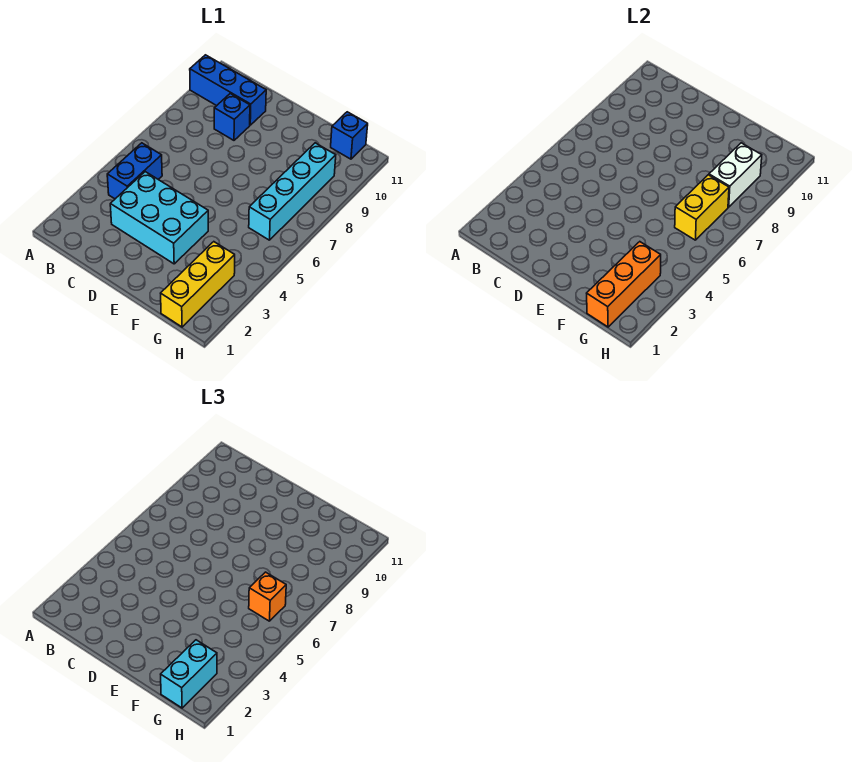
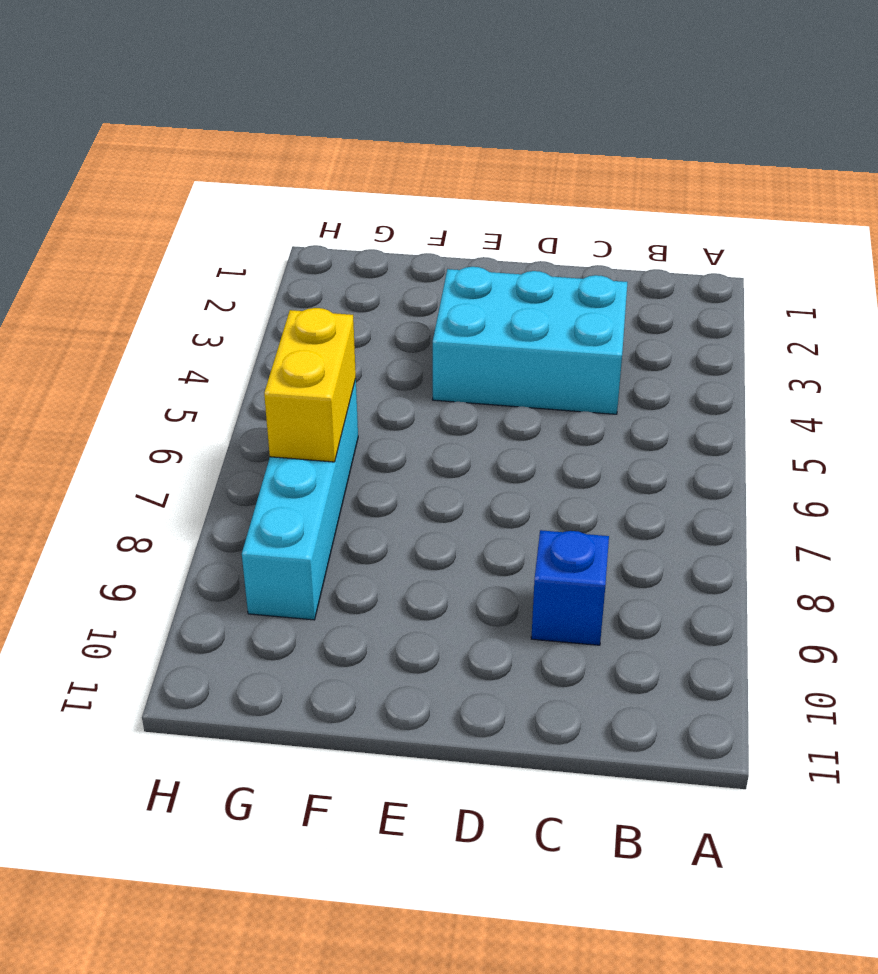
none -> blue 1x3 brick [190,55,266,125]
none -> blue 1x2 brick [107,143,162,199]
none -> yellow 1x3 brick [161,242,235,327]

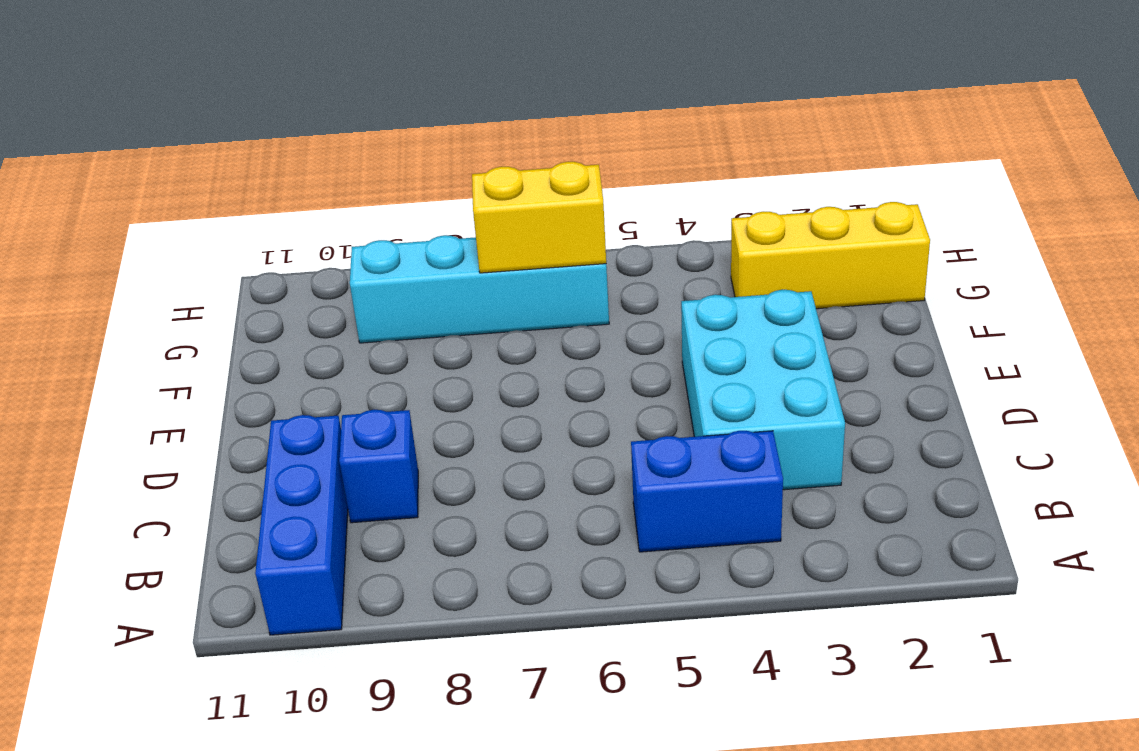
none -> blue 1x1 brick [331,112,368,159]
none -> orange 1x3 brick [587,242,661,327]
none -> white 1x2 brick [709,143,762,207]

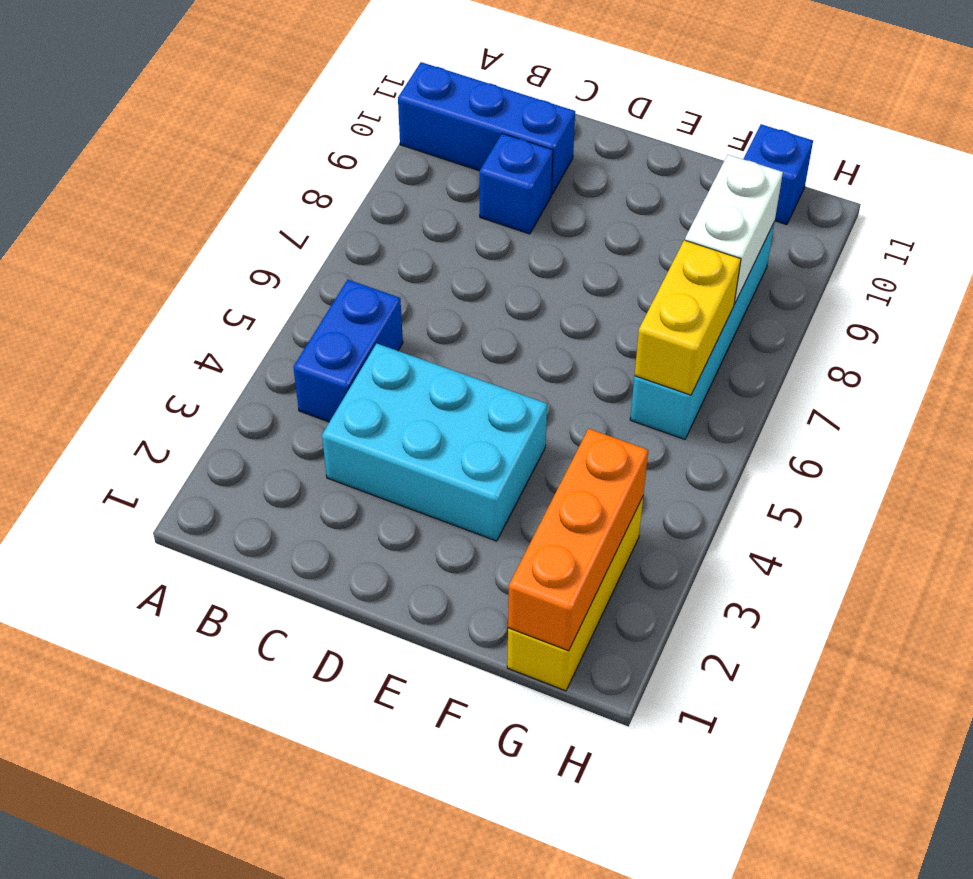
none -> cyan 1x2 brick [161,640,217,708]
none -> orange 1x1 brick [249,572,286,621]

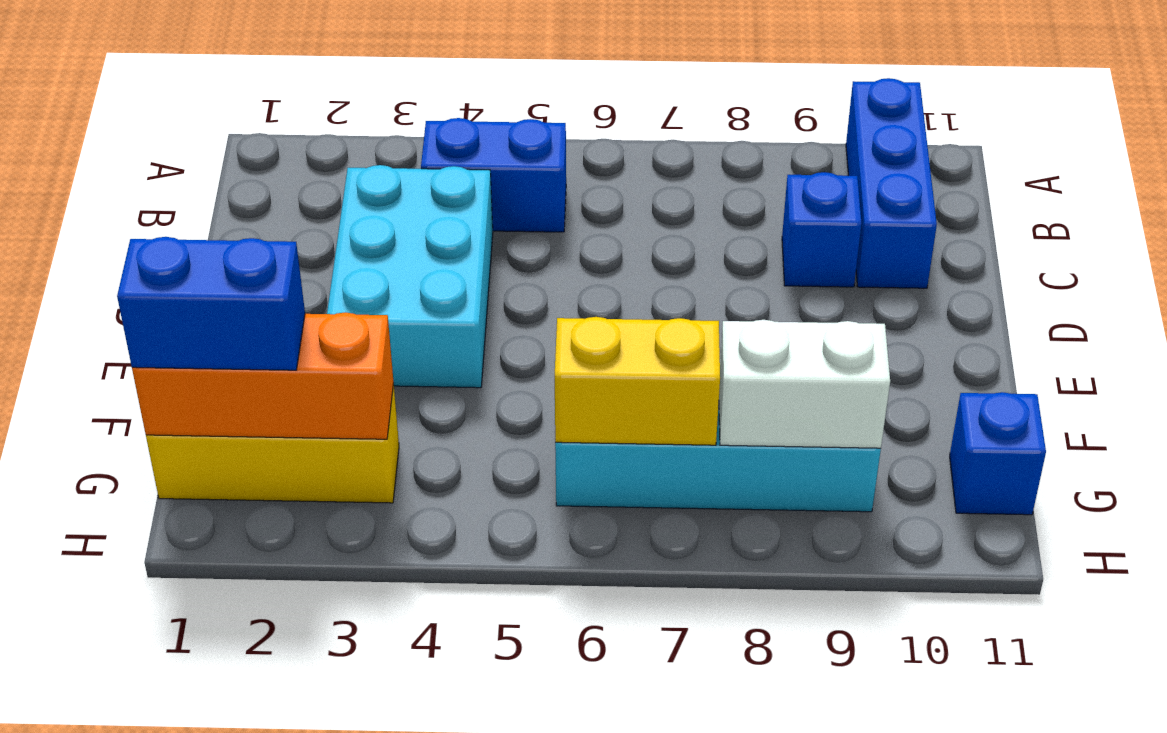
blue 1x2 brick [117,237,305,370] -> cyan 1x2 brick [161,640,217,708]
none -> orange 1x1 brick [249,572,286,621]

